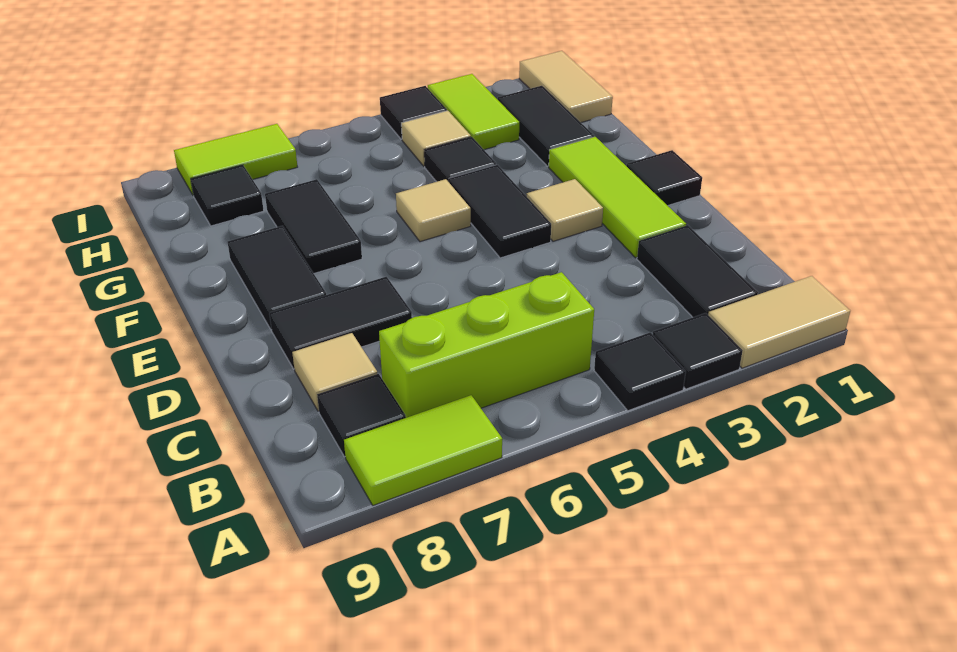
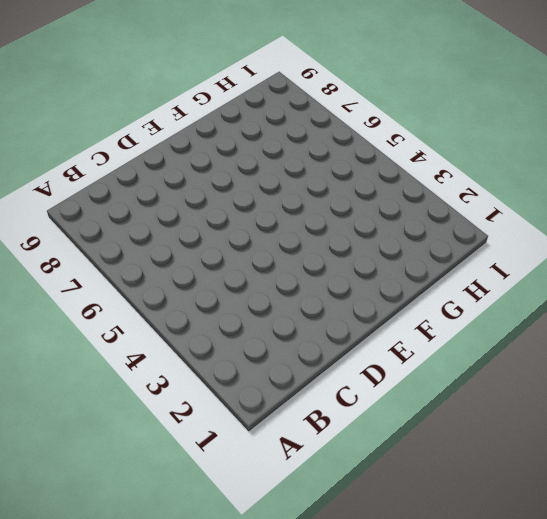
none -> tan 1x2 tile [708,276,850,368]
none -> black 1x1 tile [653,313,743,389]
none -> black 1x1 tile [594,332,686,411]

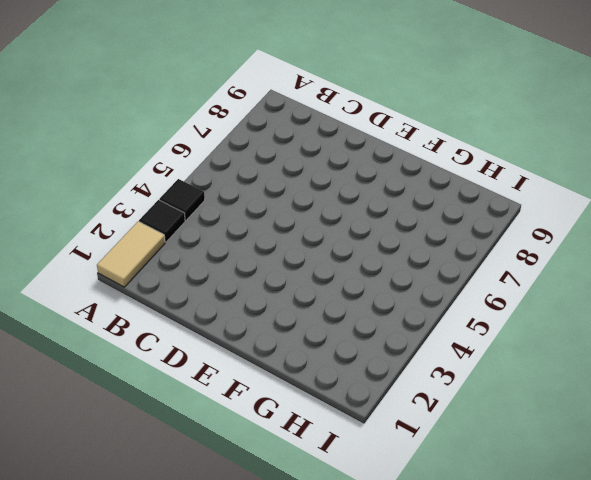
none -> lime 1x2 tile [344,395,502,505]
none -> black 1x2 tile [637,225,758,317]
none -> lime 1x3 brick [379,272,594,418]

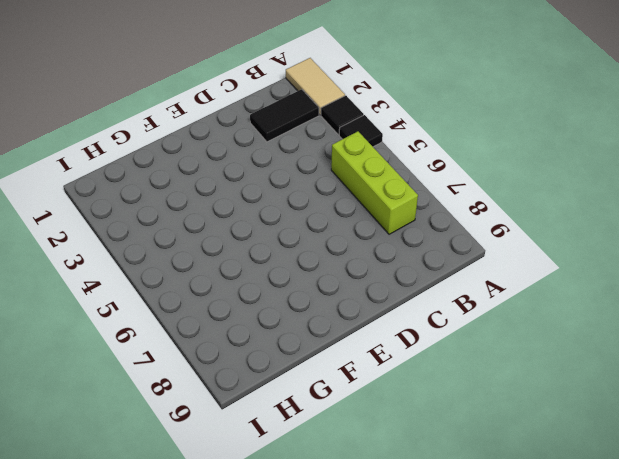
none -> lime 1x2 tile [344,395,502,505]
none -> black 1x1 tile [317,374,406,457]
none -> tan 1x1 tile [292,333,377,411]

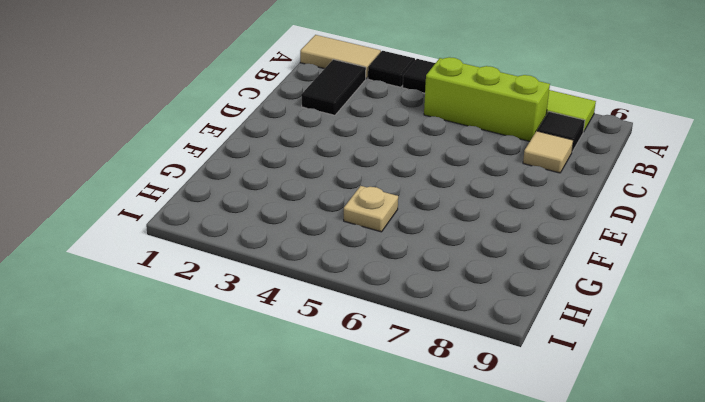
tan 1x1 plate [344,186,398,232] -> none
none -> lime 1x3 tile [549,137,686,258]
none -> black 1x2 tile [269,277,412,369]
none -> black 1x1 tile [627,150,702,206]

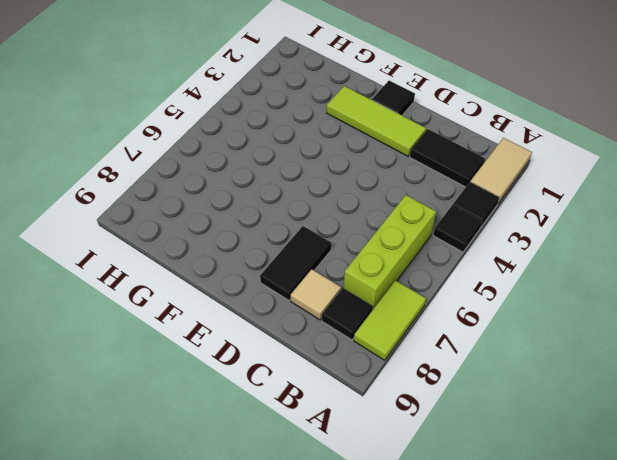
none -> tan 1x1 tile [527,179,603,241]
none -> black 1x2 tile [449,165,551,258]
none -> black 1x2 tile [228,226,326,329]

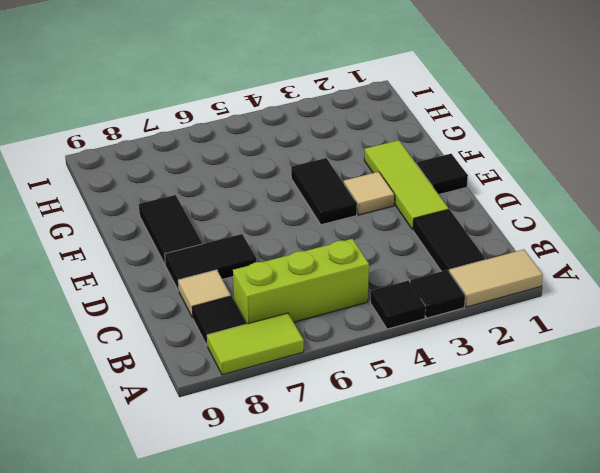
none -> tan 1x1 tile [396,179,471,242]
none -> black 1x2 tile [265,179,362,273]
none -> black 1x2 tile [498,86,594,166]

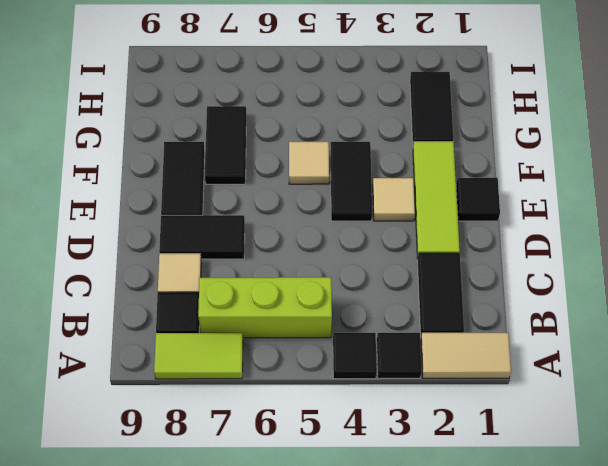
none -> black 1x1 tile [424,137,496,182]
none -> tan 1x2 tile [519,51,613,122]
none -> lime 1x2 tile [428,74,519,150]

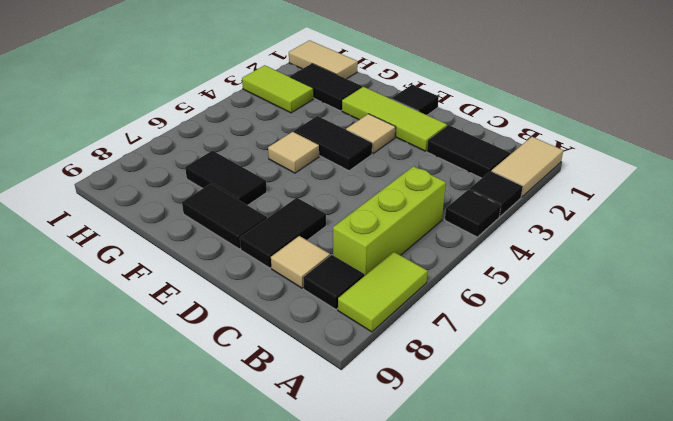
none -> black 1x1 tile [424,137,496,182]
none -> tan 1x1 tile [401,111,471,166]
none -> black 1x1 tile [191,165,264,226]

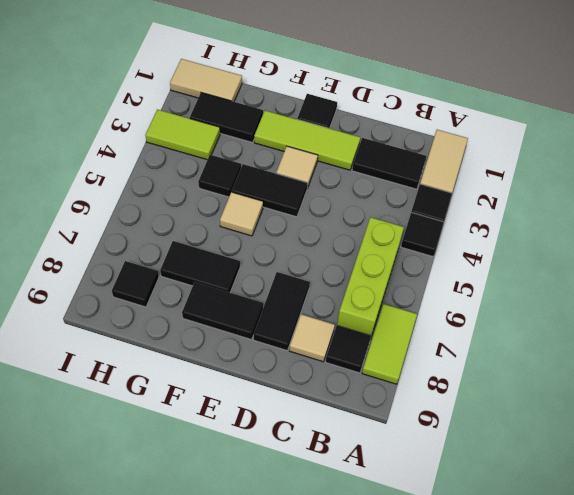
none -> tan 1x1 tile [401,111,471,166]
none -> black 1x1 tile [380,86,447,139]
none -> lime 1x2 tile [174,124,297,195]

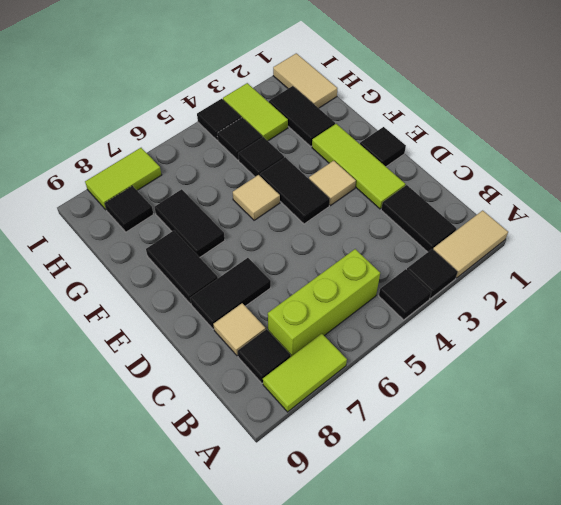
black 1x1 tile [217,118,262,160] -> tan 1x1 tile [401,111,471,166]

